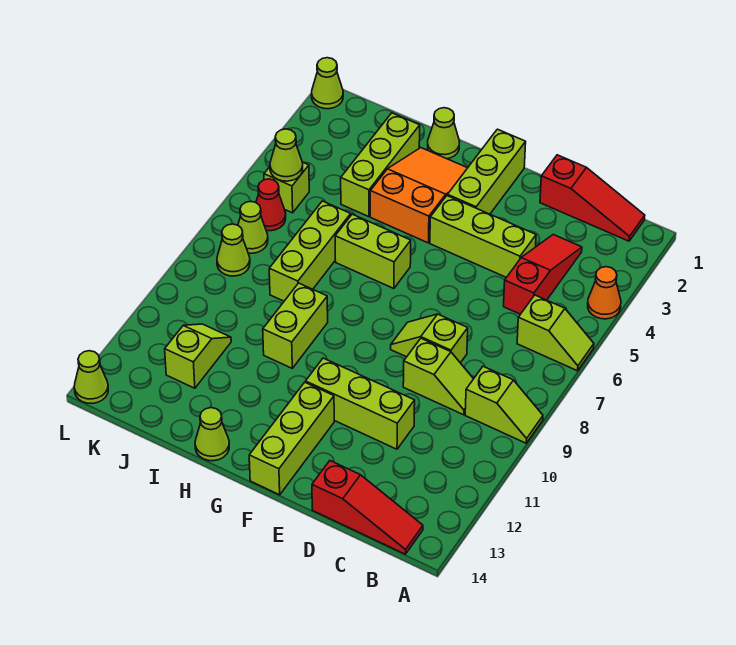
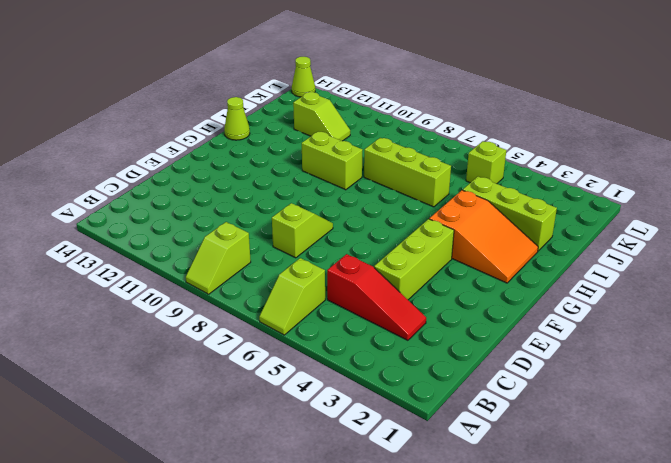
none -> orange 1x1 cone [588,267,621,319]
none -> red 1x3 slope [540,155,645,241]
none -> red 1x3 slope [312,461,423,554]

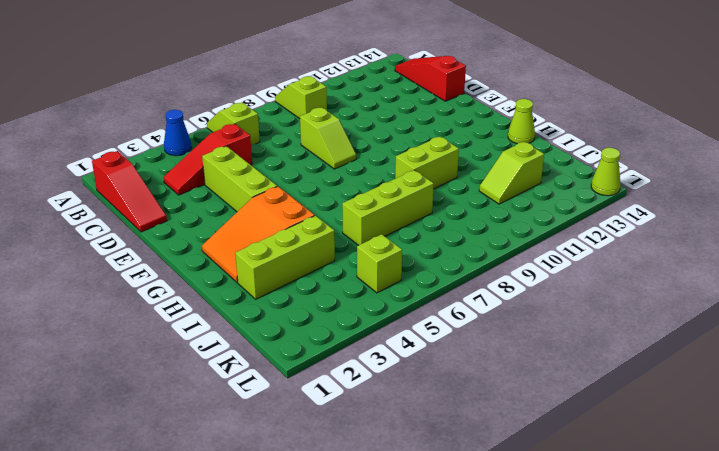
blue 1x1 cone [164,110,191,156] -> orange 1x1 cone [588,267,621,319]
red 1x3 slope [92,151,167,232] -> red 1x3 slope turned to [540,155,645,241]
none -> lime 1x2 slope [403,338,473,415]
none -> lime 1x3 brick [306,358,415,449]
none -> lime 1x3 brick [448,129,526,214]

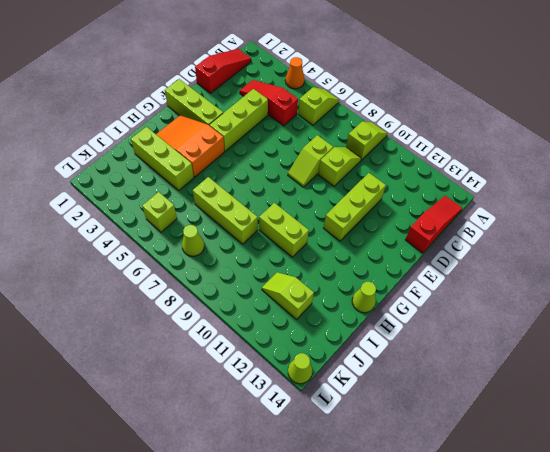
none -> lime 1x3 brick [249,382,334,495]
none -> lime 1x2 brick [335,214,411,289]
none -> lime 1x1 cone [428,108,460,159]

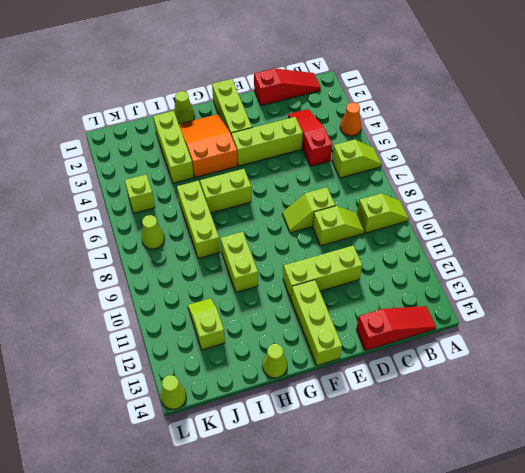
none -> red 1x1 cone [256,179,286,231]
none -> lime 1x1 cone [217,224,250,276]
none -> lime 1x1 cone [312,58,343,109]

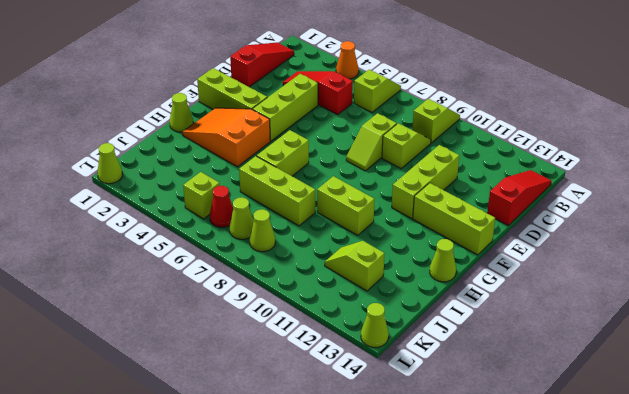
none -> lime 1x3 brick [341,113,420,217]
none -> lime 1x1 cone [270,129,303,181]

